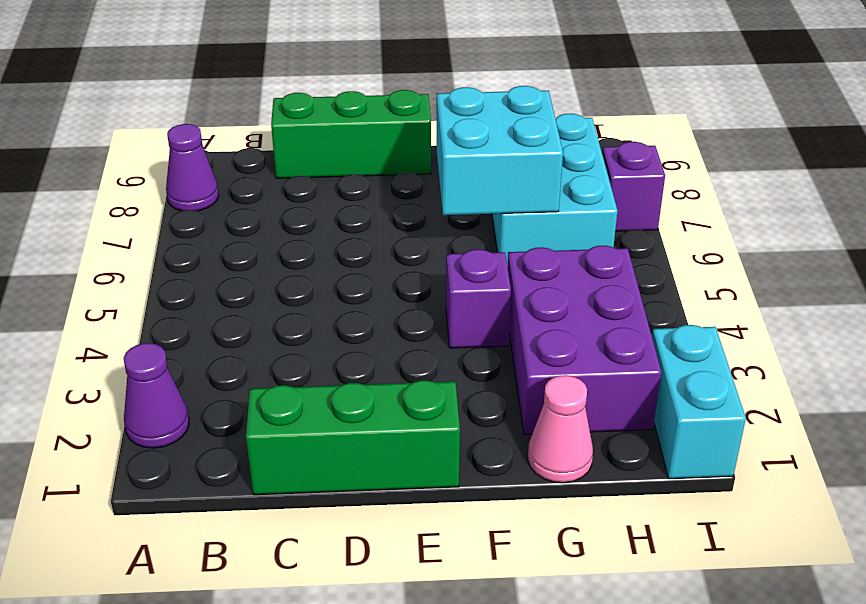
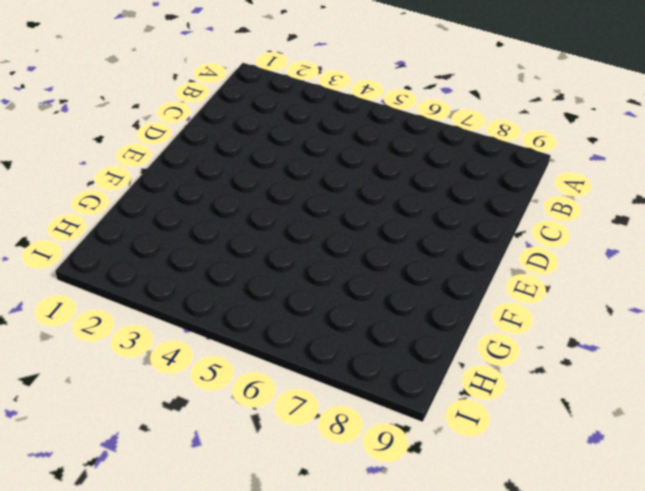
none -> purple 1x1 cone [124,343,189,448]
none -> purple 1x1 cone [166,124,219,211]

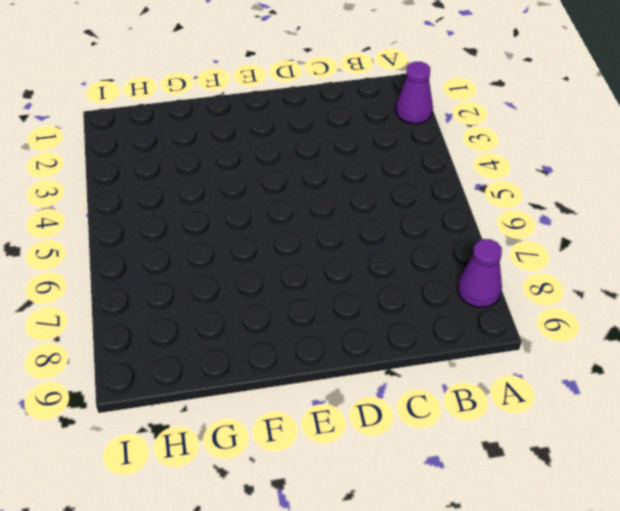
none -> green 1x3 brick [246,380,460,495]
none -> green 1x3 brick [271,90,431,178]

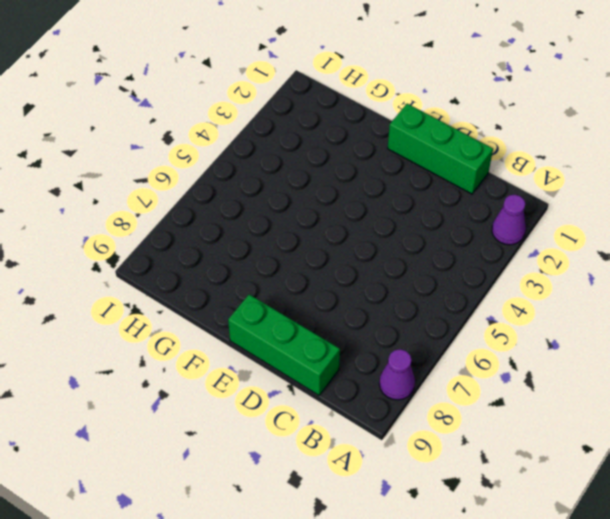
none -> purple 1x1 brick [446,249,511,348]
none -> pink 1x1 cone [528,375,593,483]

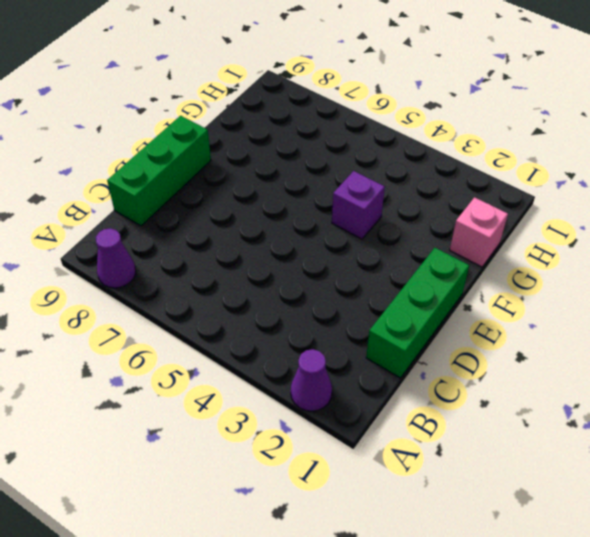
pink 1x1 brick [450,197,508,267] -> pink 1x1 cone [528,375,593,483]
none -> purple 2x3 brick [507,246,661,434]
none -> cyan 2x3 brick [492,114,617,266]

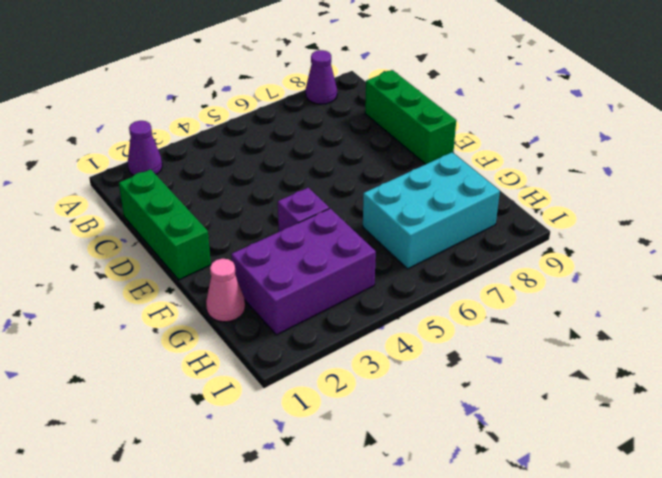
none -> cyan 1x2 brick [652,325,746,479]
none -> purple 1x1 brick [602,142,665,231]

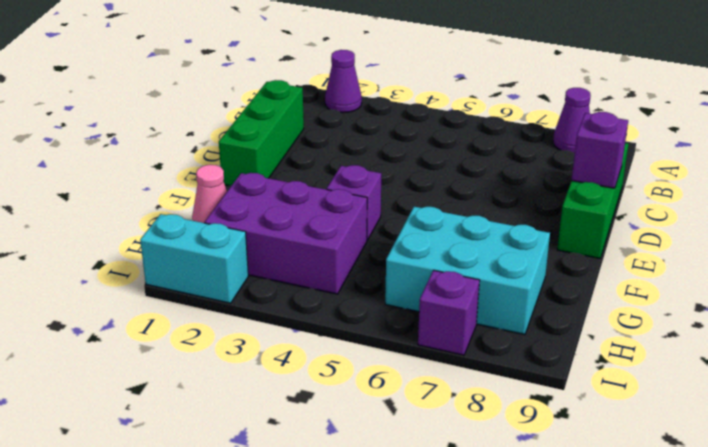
purple 1x1 brick [571,112,628,188] -> none
none -> cyan 2x2 brick [437,86,563,215]

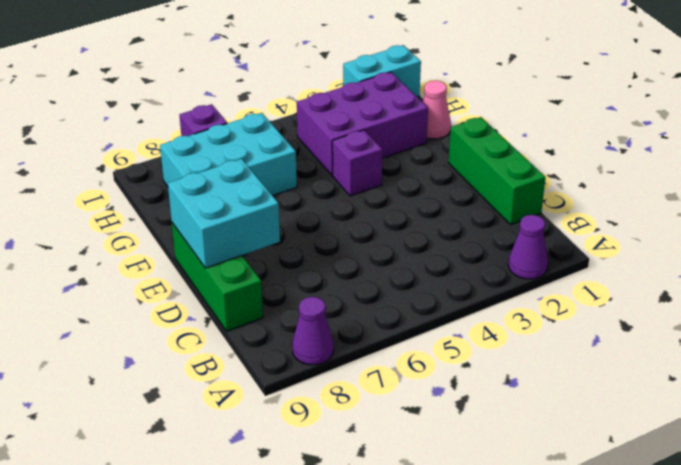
cyan 2x2 brick [168,159,280,268] -> cyan 2x2 brick moved to [437,86,563,215]

